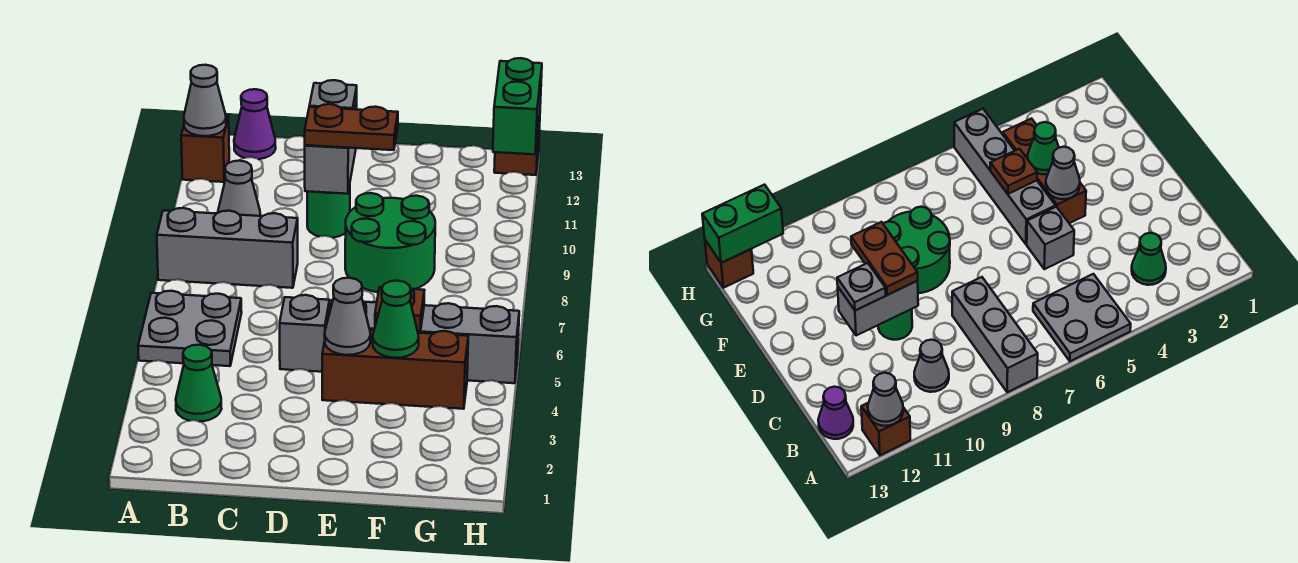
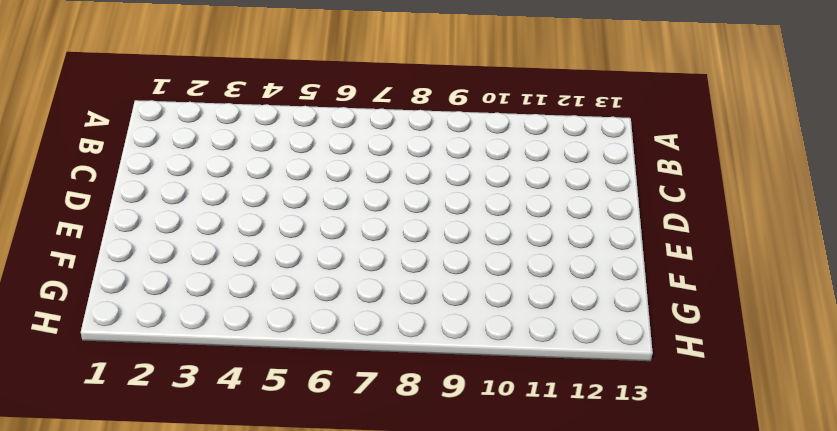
none -> grey 2x2 plate [138,291,242,366]
none -> grey 1x3 brick [157,208,298,288]
none -> brown 1x1 brick [181,115,229,182]

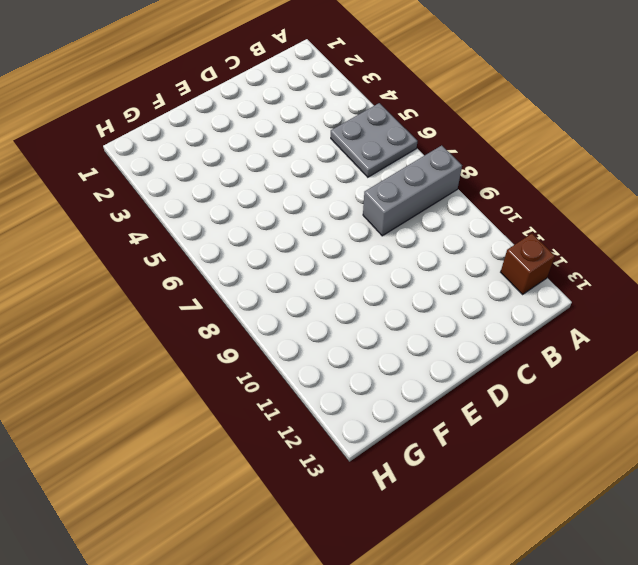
none -> green 1x1 cone [176,345,222,422]
none -> grey 1x1 cone [218,161,260,216]
none -> purple 1x1 cone [234,89,276,159]

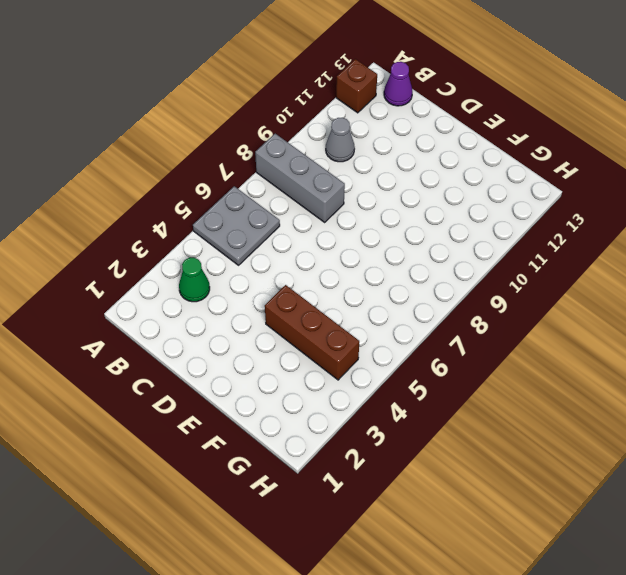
none -> grey 1x1 brick [280,295,329,372]
none -> green 1x1 round brick [307,185,350,238]
none -> grey 1x4 brick [330,300,519,383]

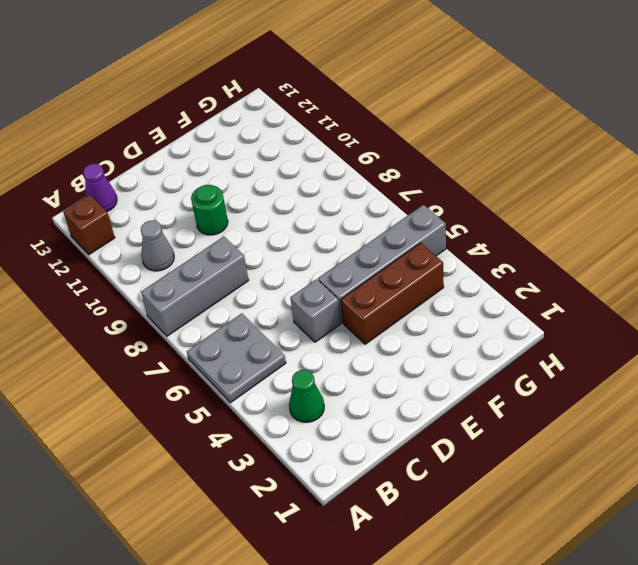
none -> green 2x2 round brick [345,193,435,292]
none -> brown 1x1 brick [494,116,540,175]
none -> grey 1x1 cone [184,65,226,136]

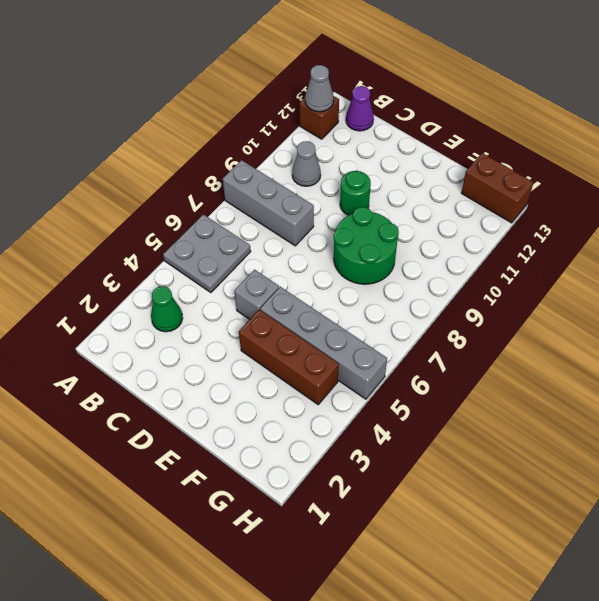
brown 1x2 brick [462,153,534,223] -> brown 1x1 brick [494,116,540,175]
none -> grey 1x2 brick [305,102,357,194]
none -> grey 1x1 cone [325,278,370,355]
none -> green 1x1 cone [373,281,419,358]

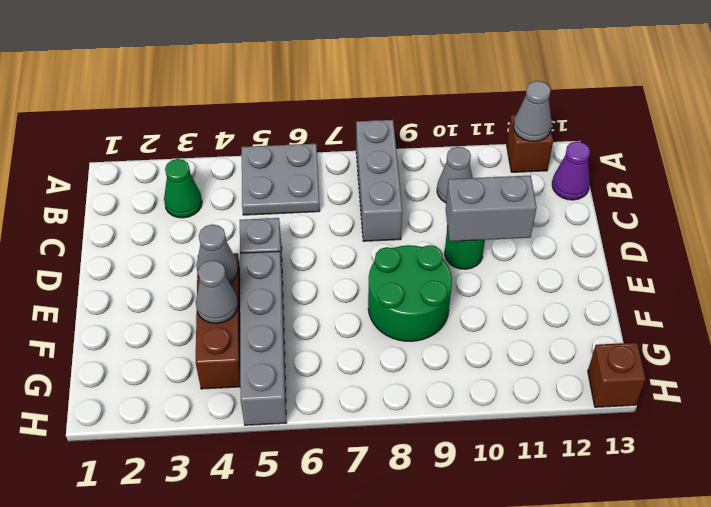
grey 1x1 cone [196,260,238,323] -> green 1x1 cone [373,281,419,358]
none -> brown 1x1 plate [375,287,425,331]
none -> green 1x2 brick [493,58,542,154]
none -> brown 1x2 plate [305,104,398,150]

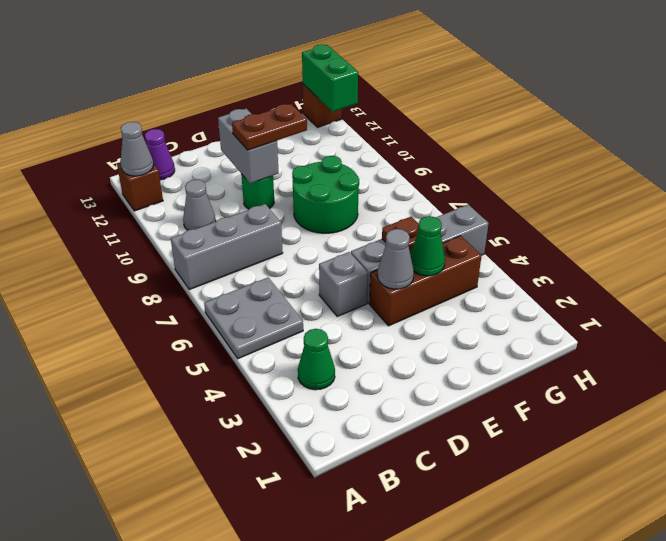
none -> grey 1x1 plate [309,80,357,109]

